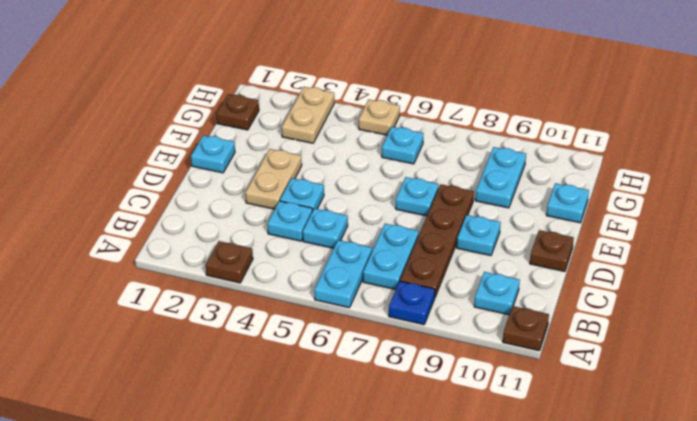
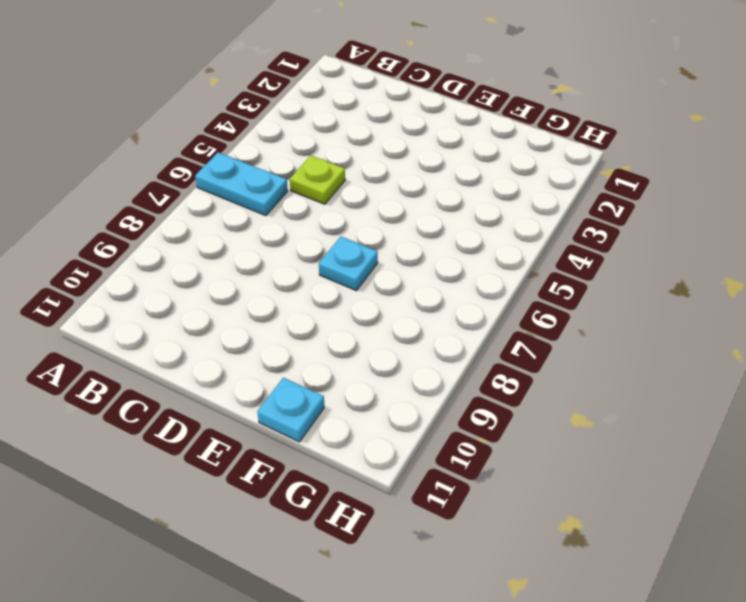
lime 1x1 plate [290,156,345,204] -> cyan 1x1 plate [303,208,348,248]
none -> brown 1x1 plate [206,241,253,283]
none -> blue 1x1 plate [389,281,435,325]
none -> brown 1x1 plate [503,306,549,351]

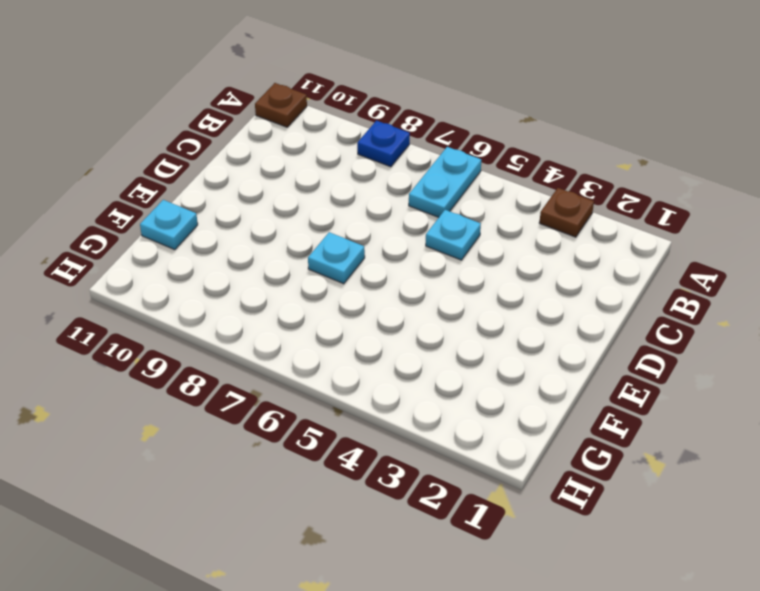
none -> cyan 1x2 plate [363,224,419,290]
none -> brown 1x4 plate [400,184,474,297]
none -> cyan 1x1 plate [474,272,520,315]

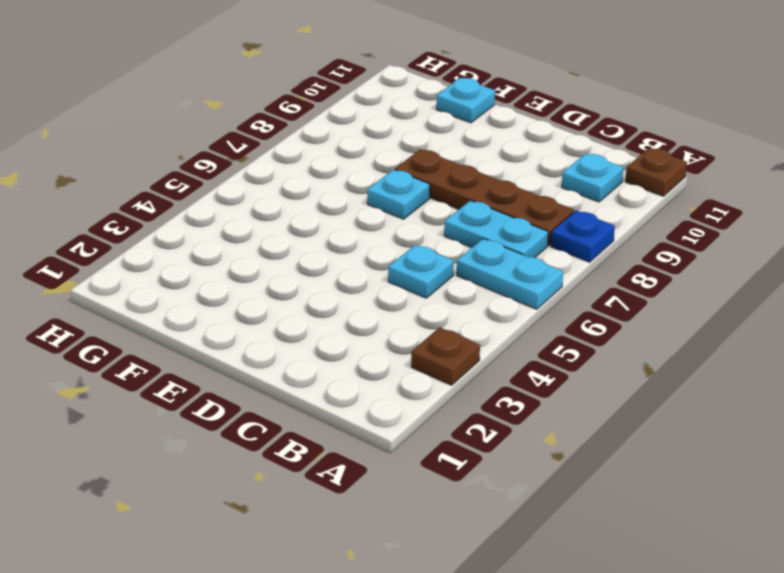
none -> cyan 1x1 plate [267,201,312,241]
none -> tan 1x2 plate [245,149,302,209]
none -> cyan 1x1 plate [280,178,324,211]

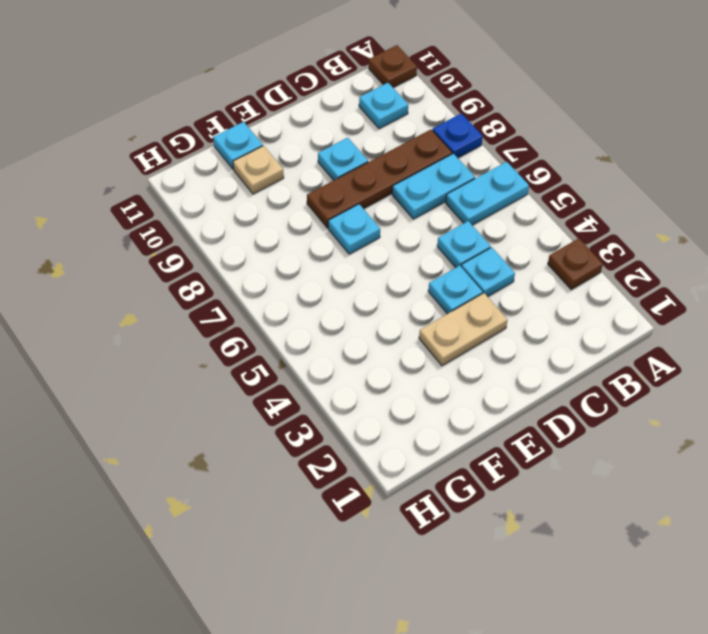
tan 1x1 plate [233,146,284,194] -> tan 1x1 plate moved to [359,100,400,135]
none -> brown 1x1 plate [530,230,574,271]
none -> cyan 1x1 plate [191,135,235,173]
none -> cyan 1x2 plate [475,147,526,208]

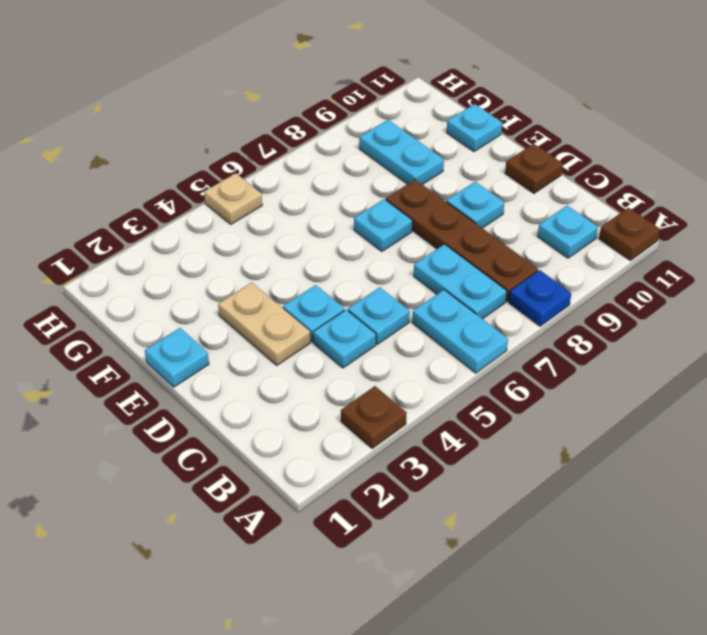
none -> brown 1x1 plate [216,94,259,130]
none -> tan 1x2 plate [282,87,334,143]
none -> cyan 1x1 plate [382,127,423,164]

